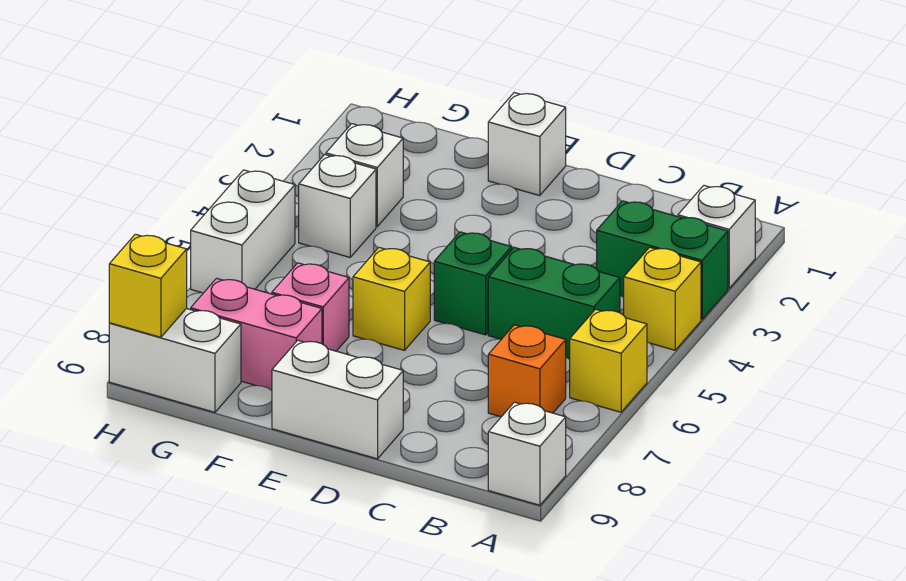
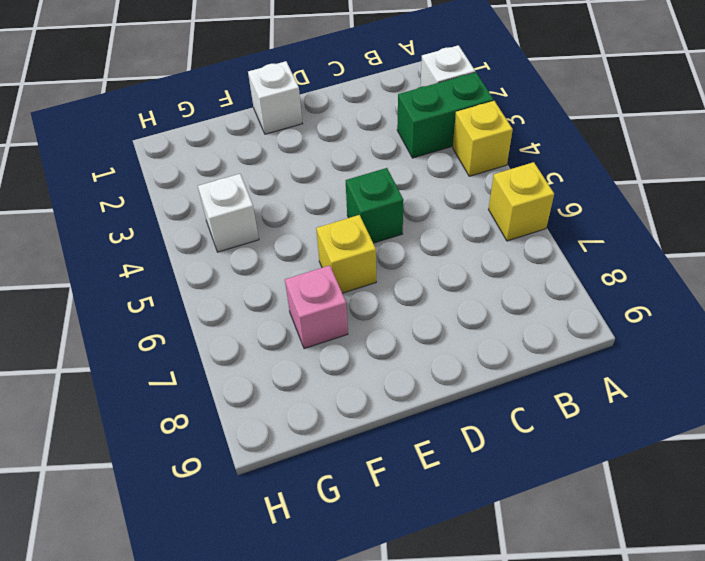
none -> white 1x1 brick [488,402,566,505]
none -> green 1x2 brick [488,247,620,359]
none -> orange 1x1 brick [488,325,566,417]

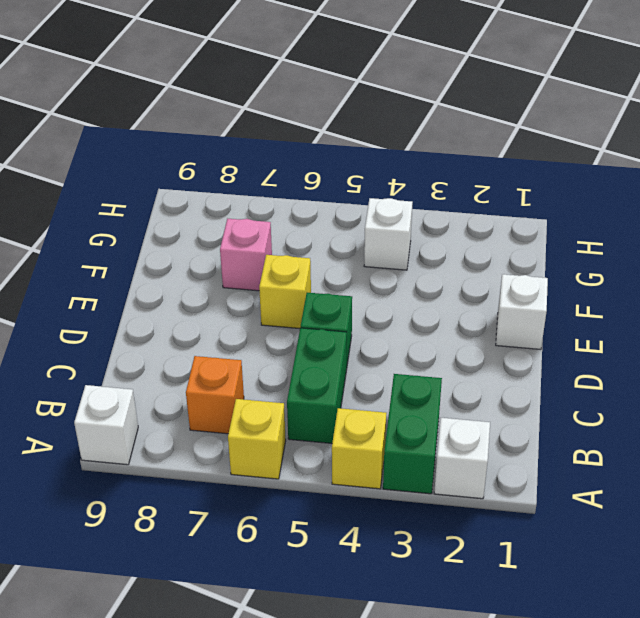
none -> white 1x2 brick [272,340,403,459]
none -> pink 1x2 brick [191,278,322,390]
none -> white 1x1 brick [326,124,403,226]

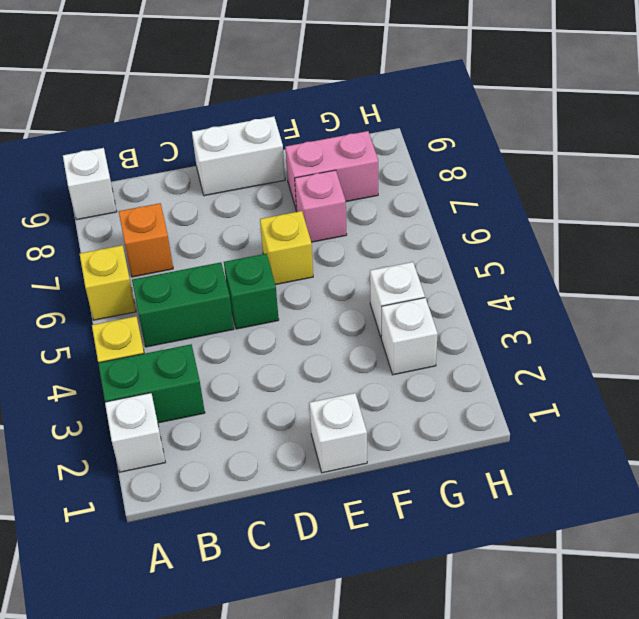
none -> white 1x2 brick [109,308,241,412]
none -> white 1x2 brick [191,170,295,293]
none -> yellow 1x1 brick [109,234,187,337]

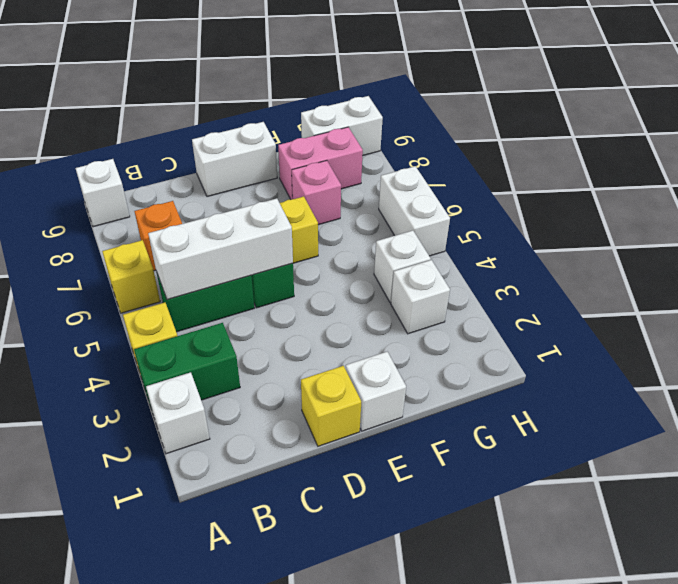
white 1x3 brick [148,198,293,300] -> none
yellow 1x1 brick [301,366,361,446] -> yellow 1x1 brick moved to [109,234,187,337]

